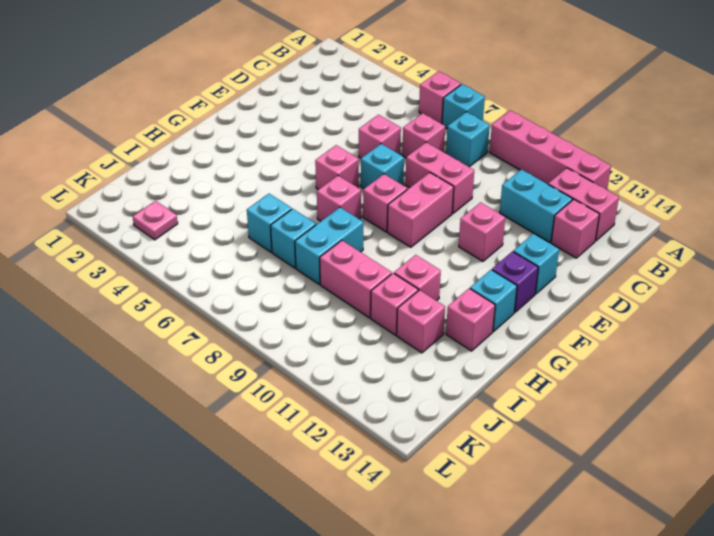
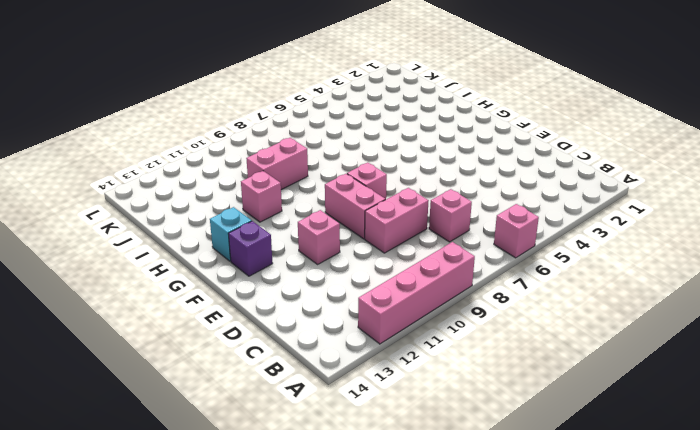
none -> cyan 1x1 brick [442,84,485,128]
none -> cyan 1x1 brick [446,112,490,167]
none -> pink 1x2 brick [548,168,619,241]

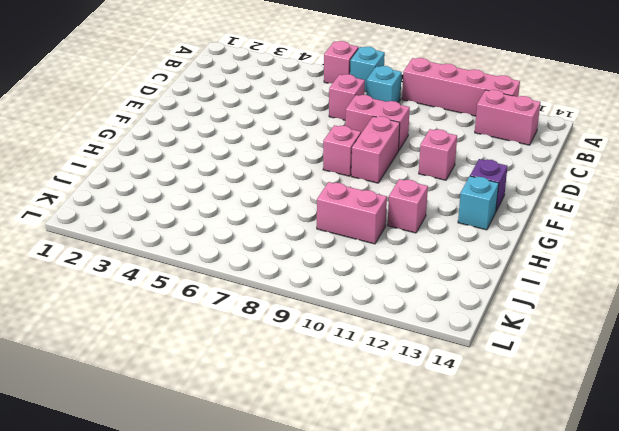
none -> cyan 1x2 brick [500,169,572,242]
none -> pink 1x1 brick [551,199,599,258]
none -> pink 1x1 brick [359,115,401,158]

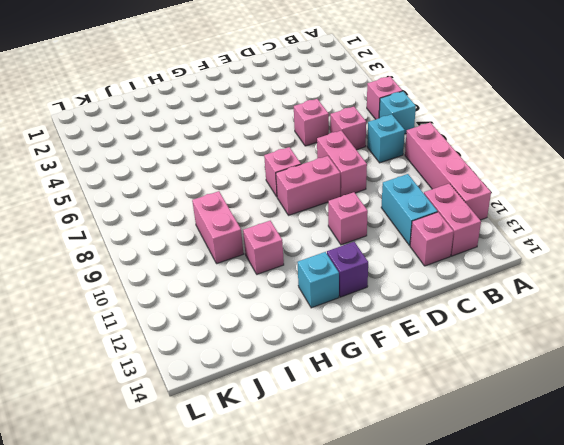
none -> cyan 1x1 brick [361,144,404,189]
none -> cyan 1x1 brick [513,234,559,294]
none -> pink 1x1 brick [315,145,359,190]

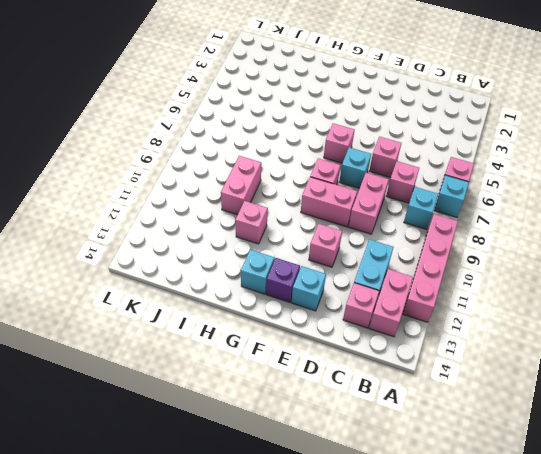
none -> pink 1x1 brick [317,176,361,221]
none -> cyan 1x2 brick [295,207,363,284]
none -> pink 1x1 brick [446,288,495,351]

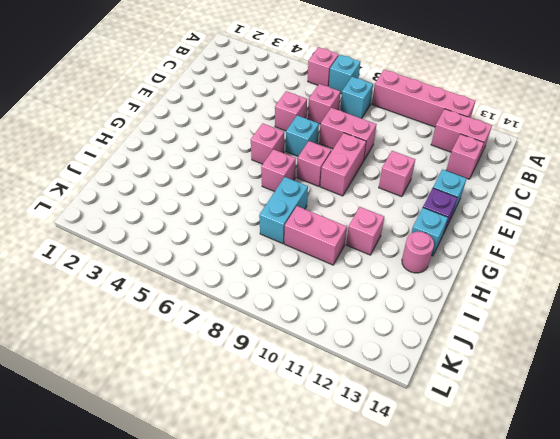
pink 1x1 round brick [402,232,434,273] -> pink 1x1 brick [446,288,495,351]
none -> cyan 1x2 brick [500,169,572,242]
none -> cyan 1x1 brick [247,194,292,252]
none -> cyan 1x1 brick [271,209,316,268]

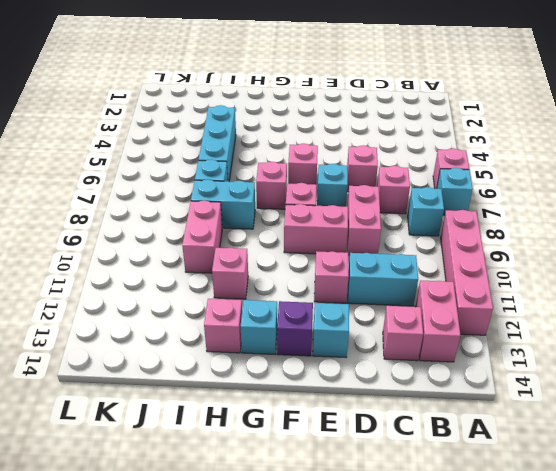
cyan 1x2 brick [348,253,418,306] -> cyan 1x2 brick turned to [500,169,572,242]
cyan 1x3 brick [199,105,236,181] -> cyan 1x1 brick [247,194,292,252]
none -> pink 1x1 brick [371,273,418,335]
none -> pink 1x1 brick [397,290,445,353]
none -> pink 1x1 plate [133,201,178,240]

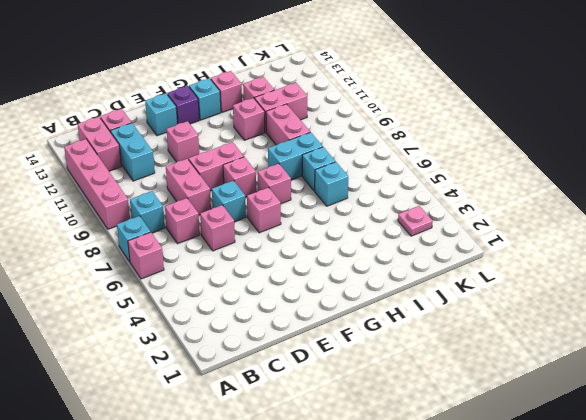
pink 1x2 brick [255,83,307,132] -> pink 1x1 brick [371,273,418,335]

